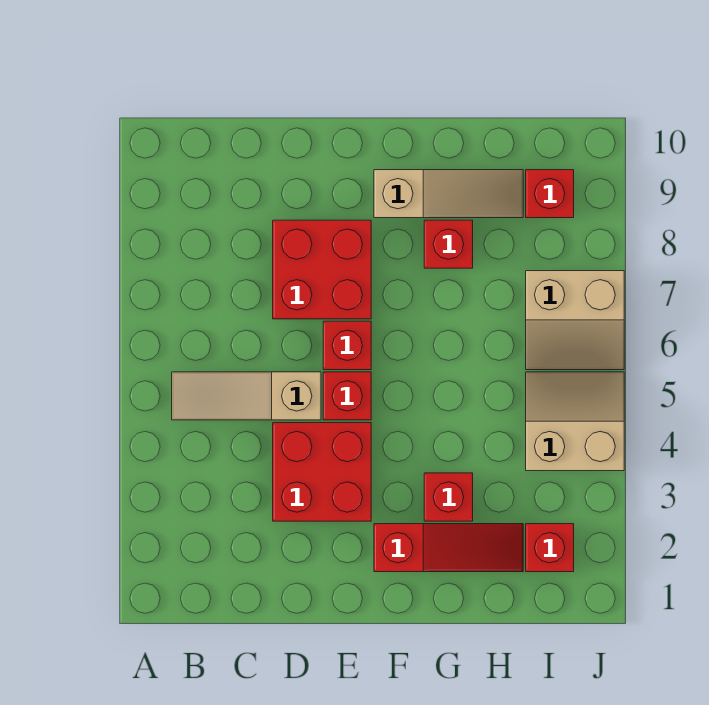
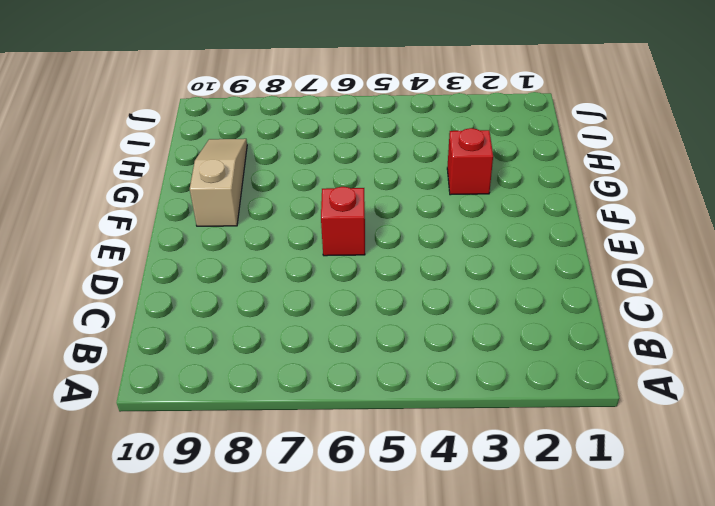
none -> tan 1x3 slope [172,372,321,420]
none -> red 2x2 brick [273,423,371,521]
none -> red 2x2 brick [273,220,371,319]

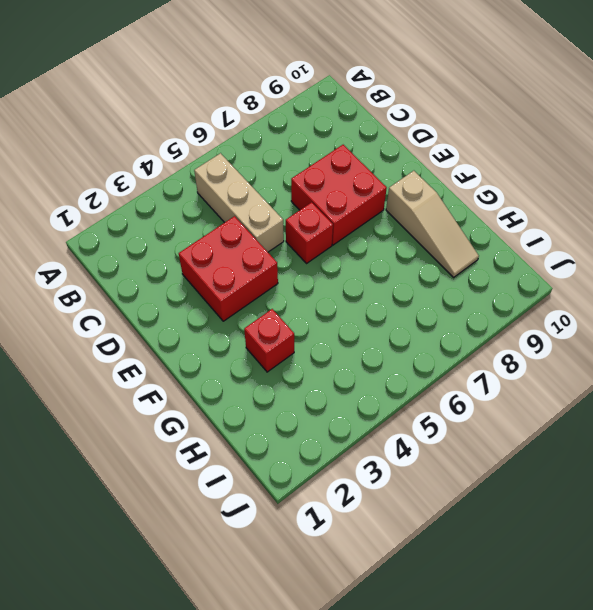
tan 1x3 brick [194,153,284,252] -> tan 1x3 slope [172,372,321,420]
none -> red 1x1 brick [323,372,371,420]
none -> red 1x3 slope [374,524,523,572]
none -> red 1x1 brick [424,220,473,268]

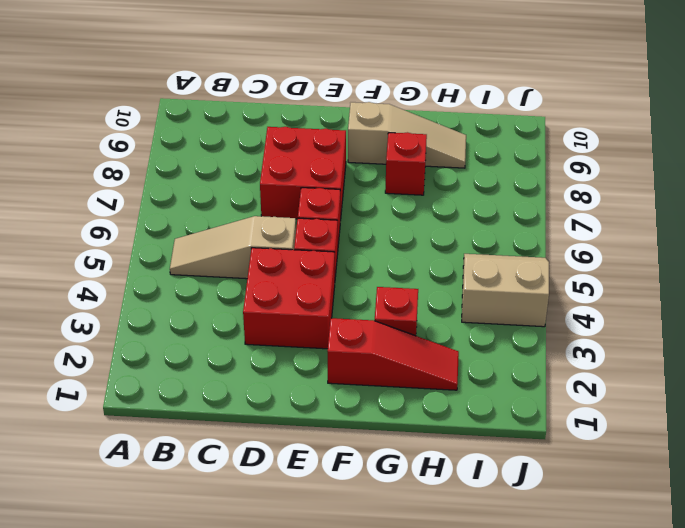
none -> red 1x1 brick [526,524,574,572]
none -> tan 2x2 slope [526,271,624,370]
none -> red 1x1 brick [526,170,574,218]

